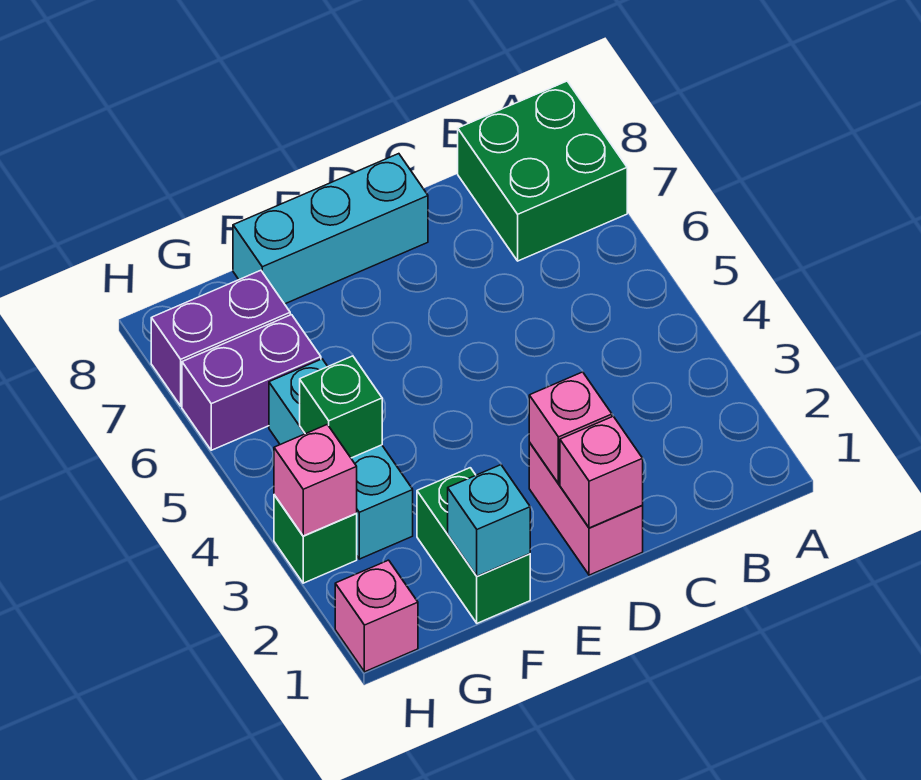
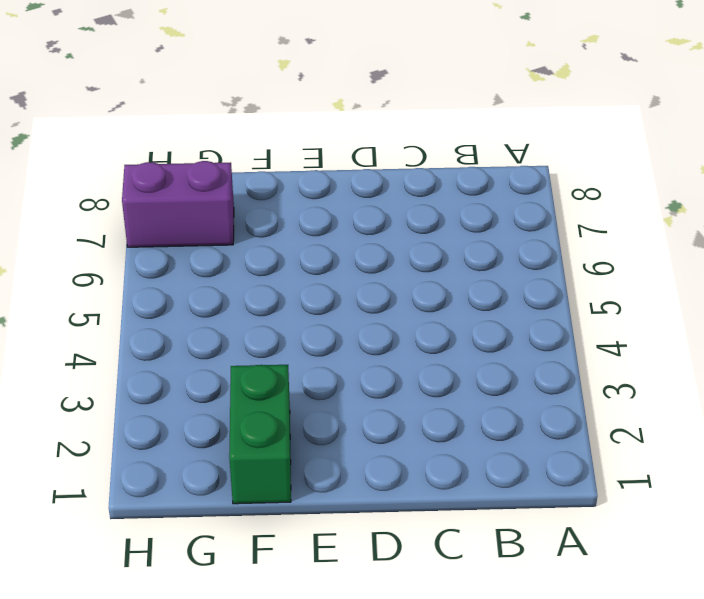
none -> green 2x2 brick [458,81,627,261]
none -> pink 1x2 brick [529,442,643,575]
none -> cyan 1x3 brick [233,154,428,304]

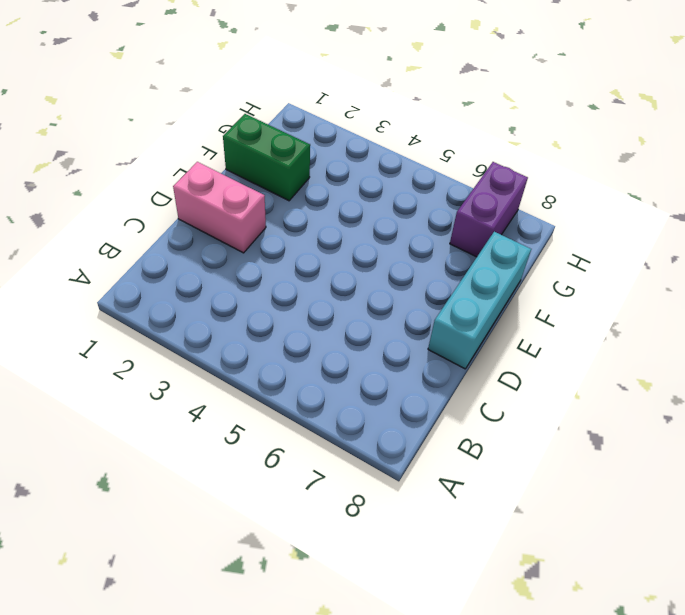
none -> green 2x2 brick [458,81,627,261]
none -> cyan 1x3 brick [269,359,413,559]
none -> purple 1x2 brick [182,315,321,450]

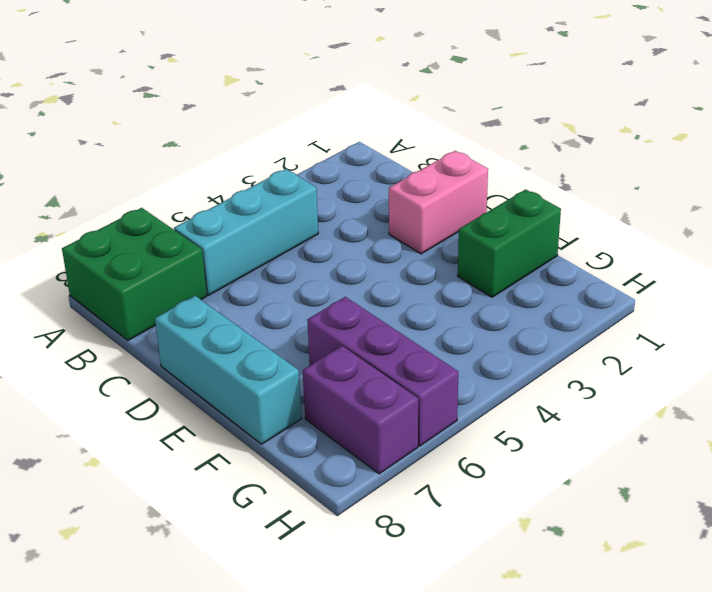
cyan 1x3 brick [174,169,318,295] -> cyan 1x3 brick moved to [269,359,413,559]
purple 1x3 brick [307,297,458,446] -> purple 1x2 brick [182,315,321,450]
none -> pink 1x1 brick [335,560,418,672]
none -> green 1x1 brick [274,495,357,583]
none -> pink 1x1 brick [560,416,643,528]

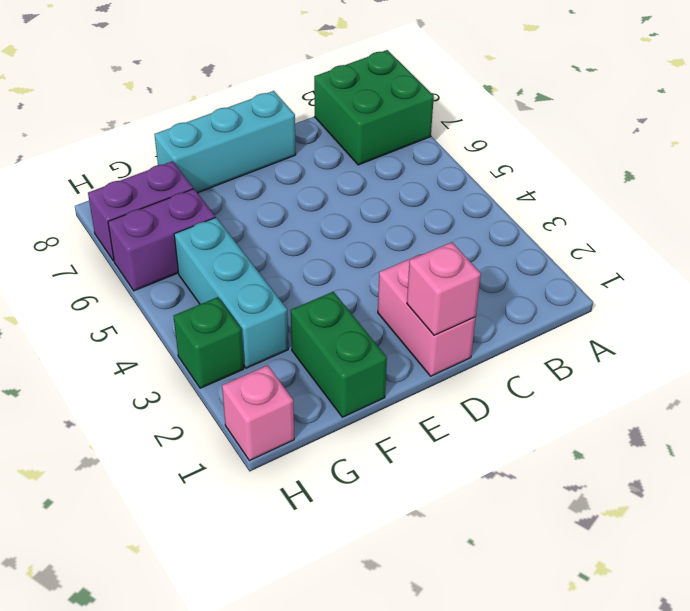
none -> pink 1x1 brick [529,372,612,484]
none -> cyan 1x1 brick [448,465,530,576]
none -> green 1x1 brick [300,356,382,458]

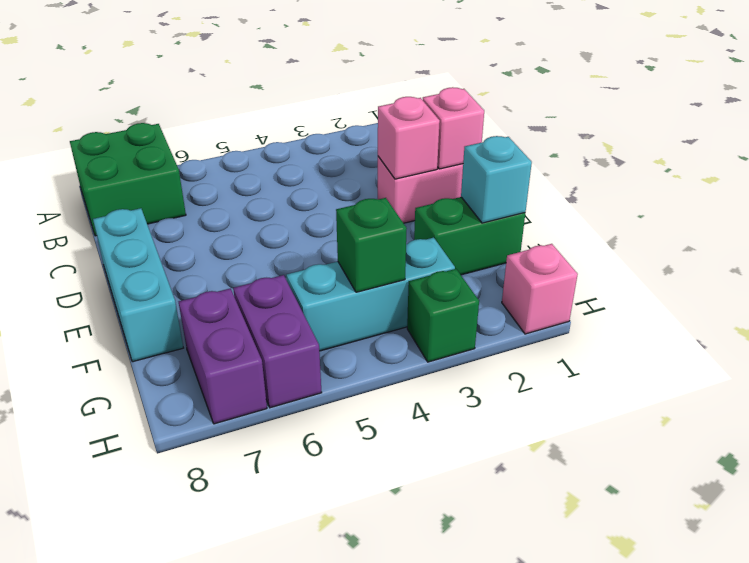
none -> pink 1x1 brick [274,424,357,536]

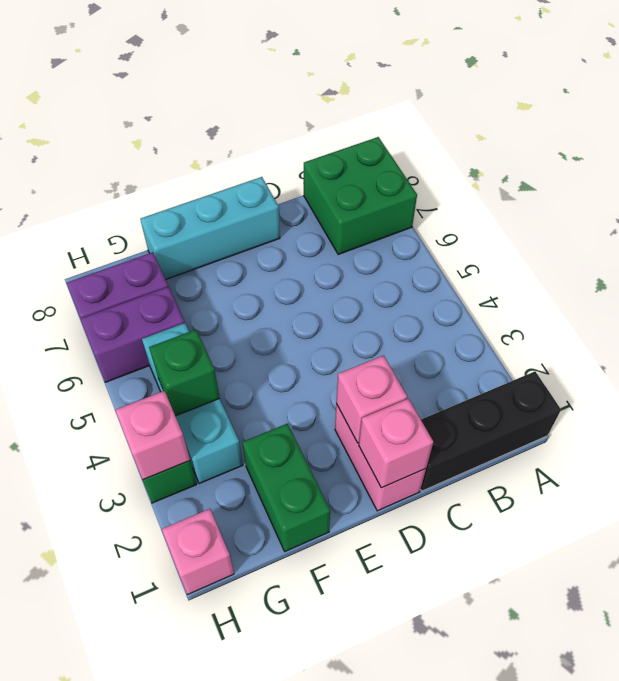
black 1x3 brick [421,371,561,491] -> none
none -> cyan 1x1 brick [448,465,530,576]

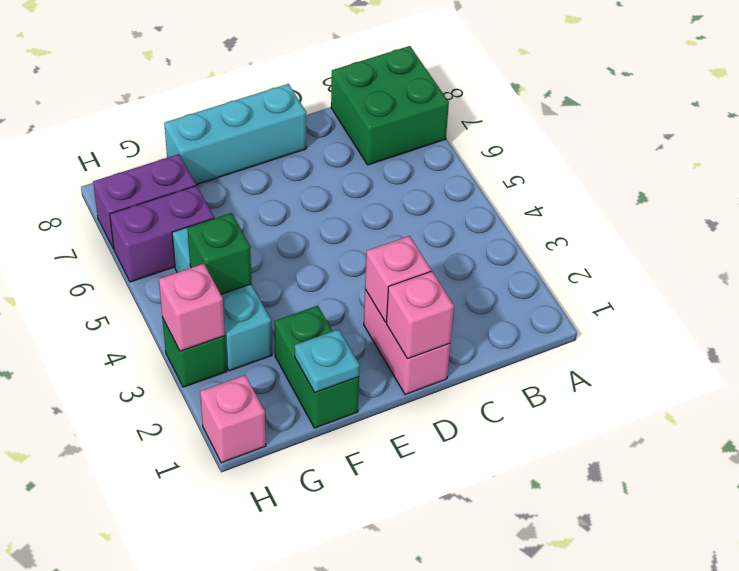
cyan 1x1 plate [295,329,360,393] -> cyan 1x1 brick [448,465,530,576]

